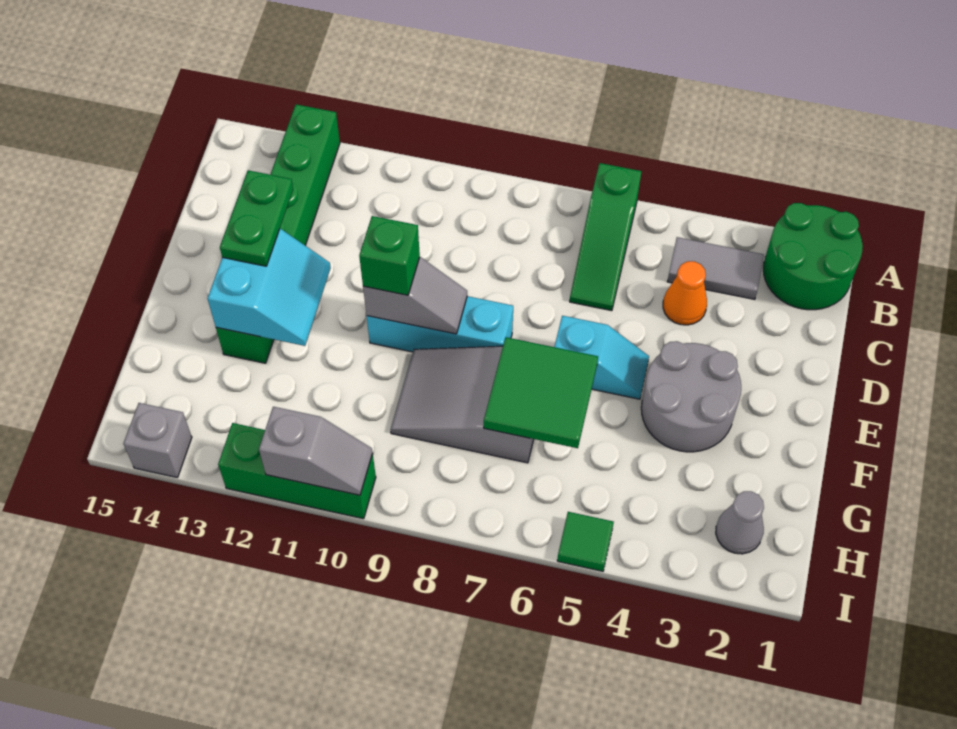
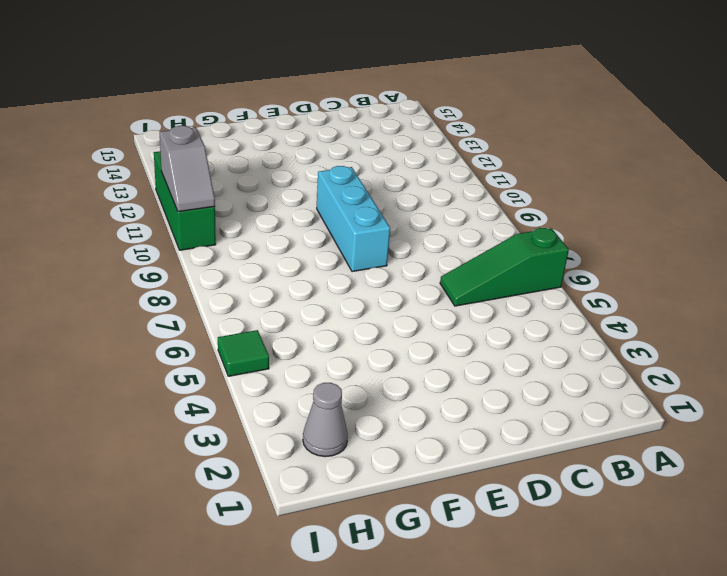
none -> green 2x2 round brick [763,203,863,310]
none -> green 1x6 brick [216,104,340,363]
none -> grey 1x2 tile [667,237,764,299]

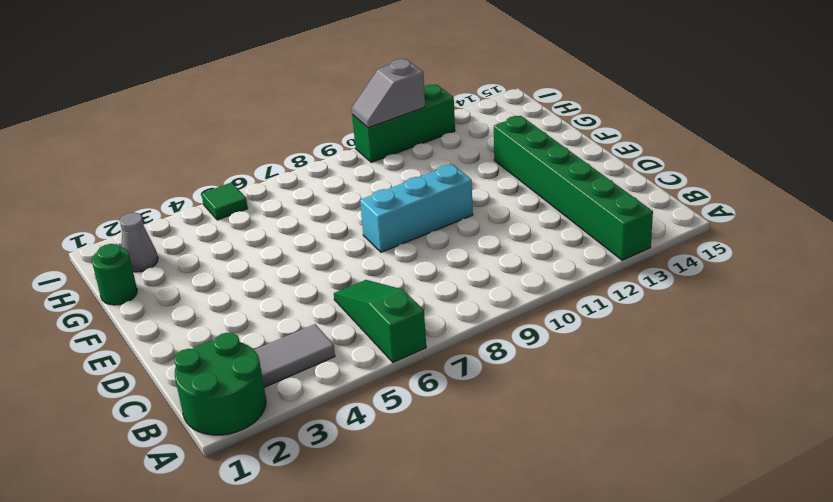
green 1x1 round brick [92,244,137,305] -> none
none -> orange 1x1 cone [663,261,707,325]
none -> grey 2x2 round brick [641,341,741,452]
none -> cyan 1x2 slope [554,316,649,399]

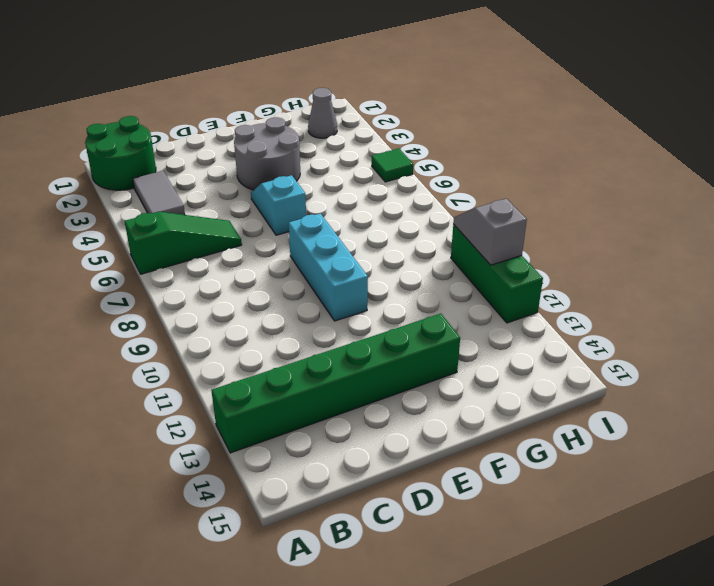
none -> orange 1x1 cone [663,261,707,325]
none -> grey 2x3 slope [391,346,534,463]
none -> grey 1x1 brick [123,403,192,478]

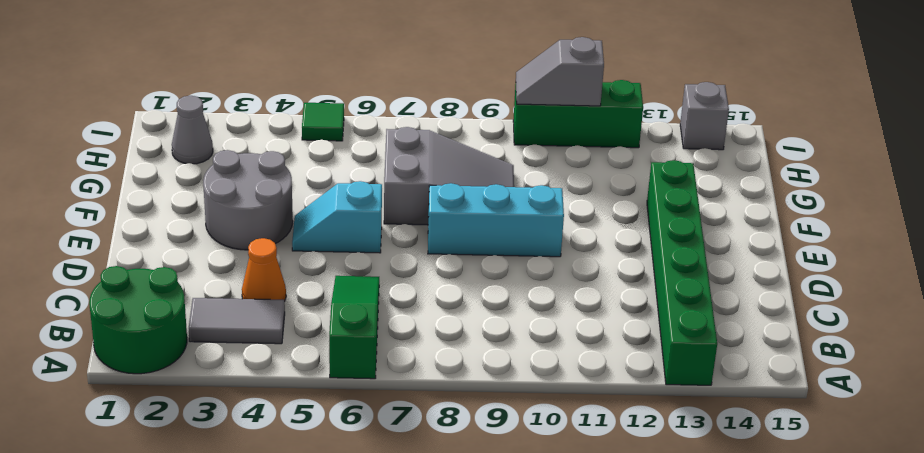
none -> grey 1x2 slope [363,257,467,334]
none -> cyan 2x2 slope [208,229,331,346]
none -> green 2x2 tile [484,337,598,448]

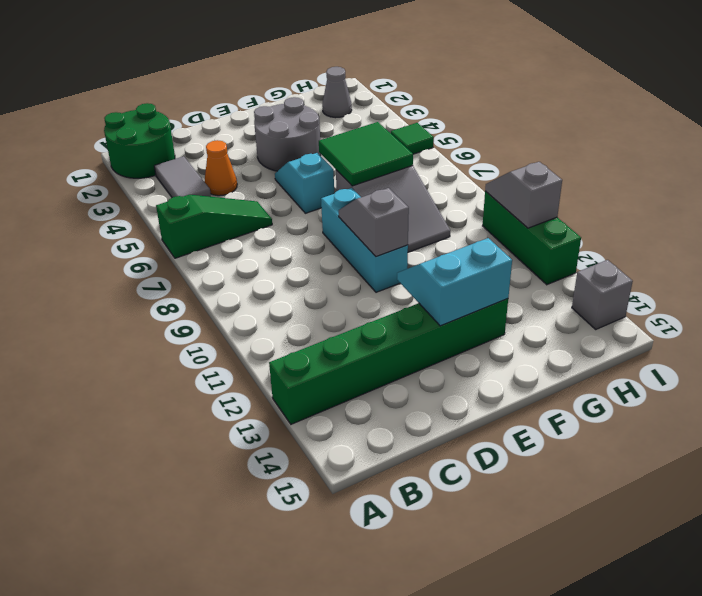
none -> green 1x2 plate [220,170,293,266]
none -> green 1x1 brick [359,216,420,295]

